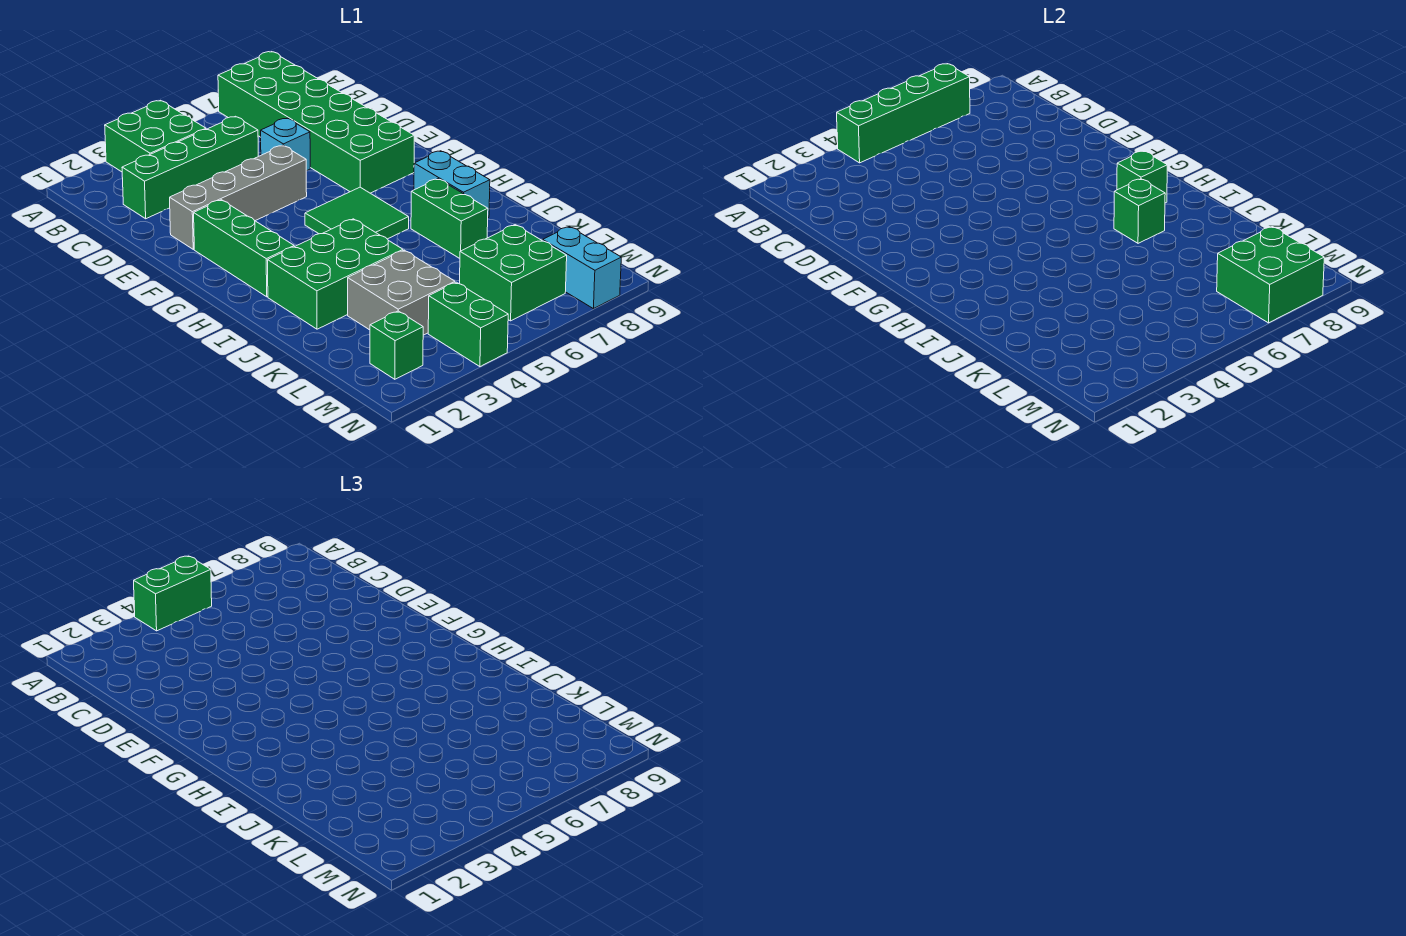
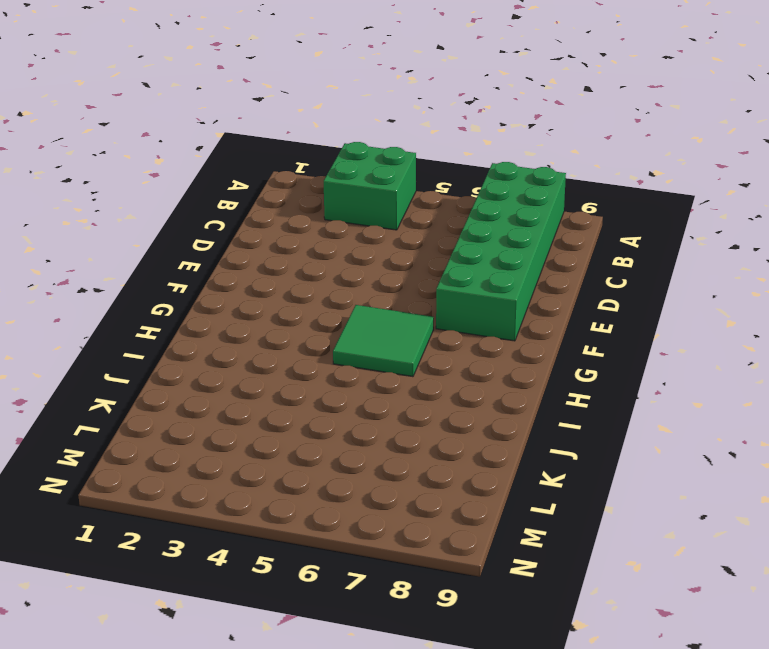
none -> green 1x4 brick [122,116,258,219]
none -> cyan 1x1 brick [261,118,310,171]
none -> grey 1x4 brick [170,146,307,249]

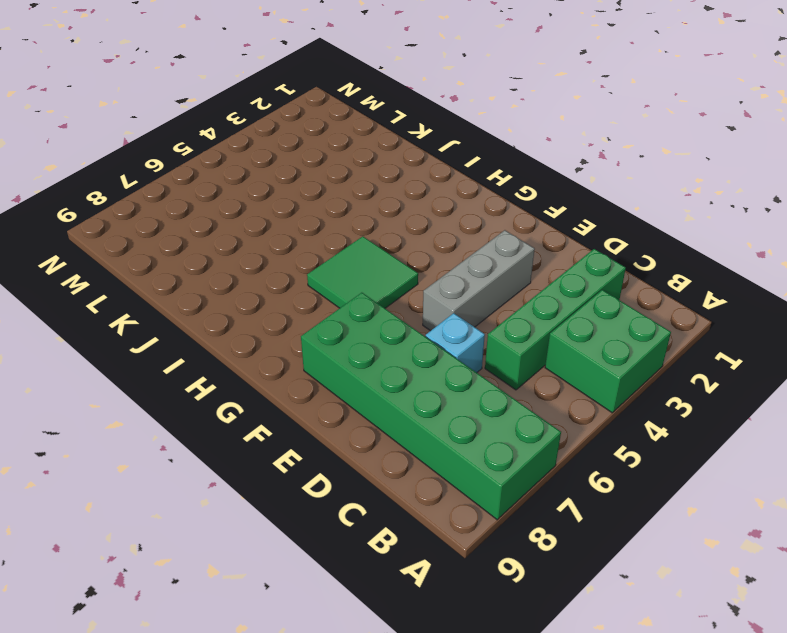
grey 1x3 brick [423,230,535,331] -> grey 1x4 brick [170,146,307,249]
none -> green 1x3 brick [194,200,294,297]
none -> cyan 1x2 brick [414,151,490,218]
none -> green 2x3 brick [268,219,403,329]

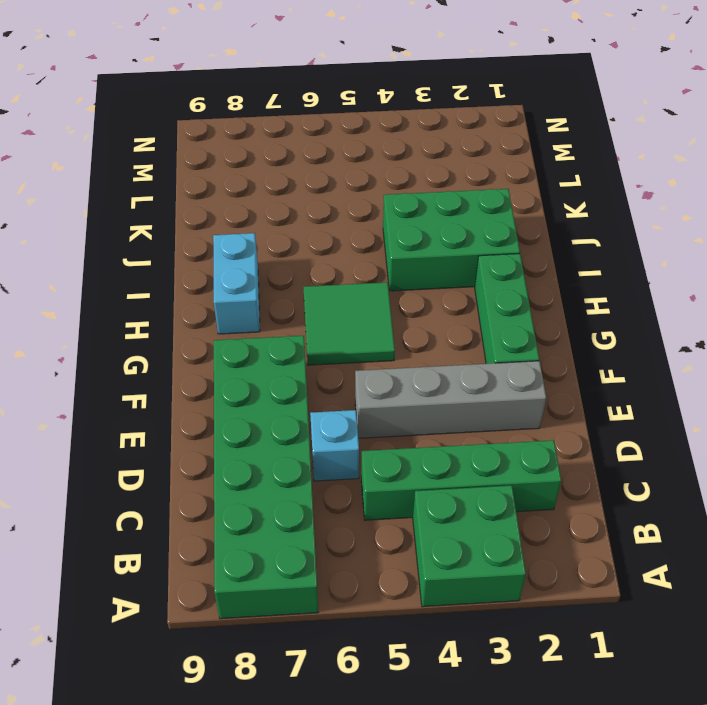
none -> green 1x2 brick [411,179,488,258]
none -> grey 2x2 brick [348,250,455,335]
none -> green 2x2 brick [460,225,567,321]

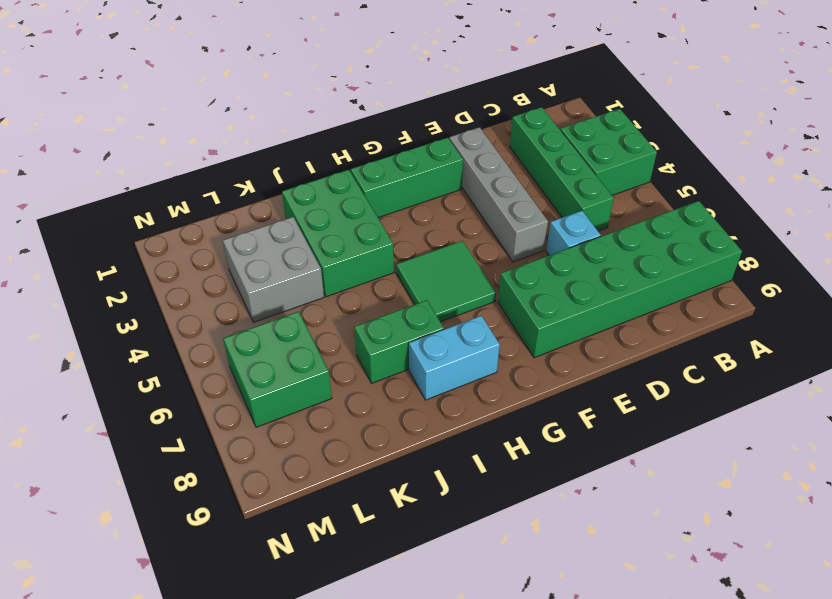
none -> green 1x1 brick [370,311,423,379]
none -> green 1x2 brick [428,282,508,367]
none -> cyan 1x2 brick [543,227,621,309]

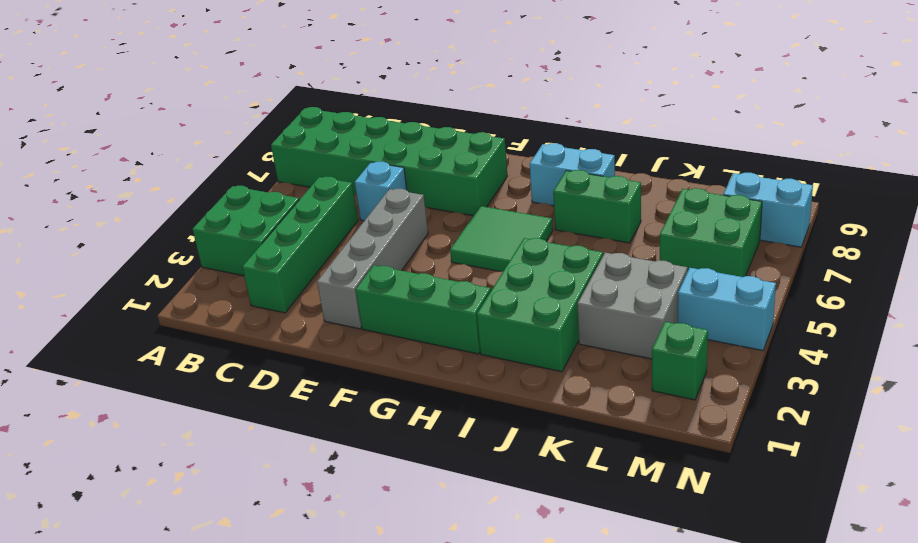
cyan 1x2 brick [678,268,776,350] -> green 1x2 brick [428,282,508,367]
none -> green 1x4 brick [837,64,970,163]
none -> green 1x1 brick [1117,151,1167,203]
none -> green 1x1 brick [1114,179,1165,243]

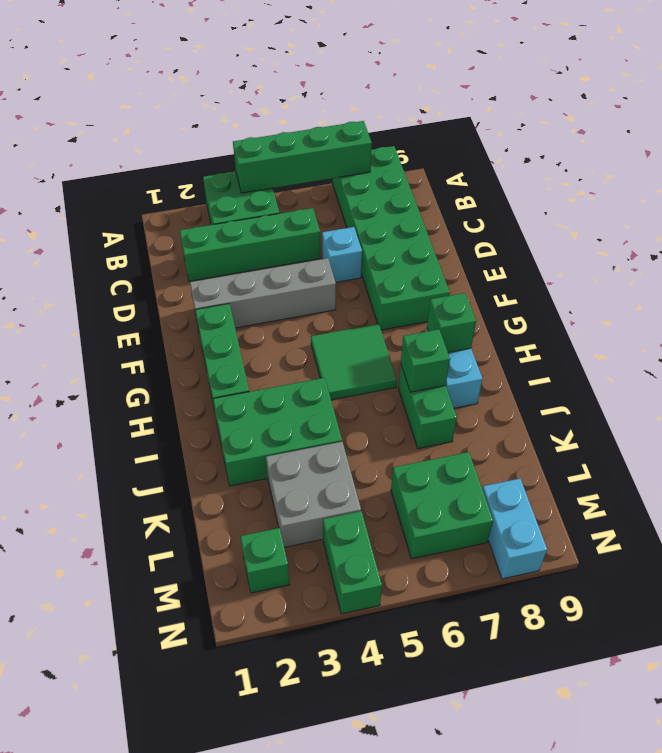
none -> green 2x2 brick [1217,227,1324,323]
none -> green 1x2 brick [134,556,212,631]

